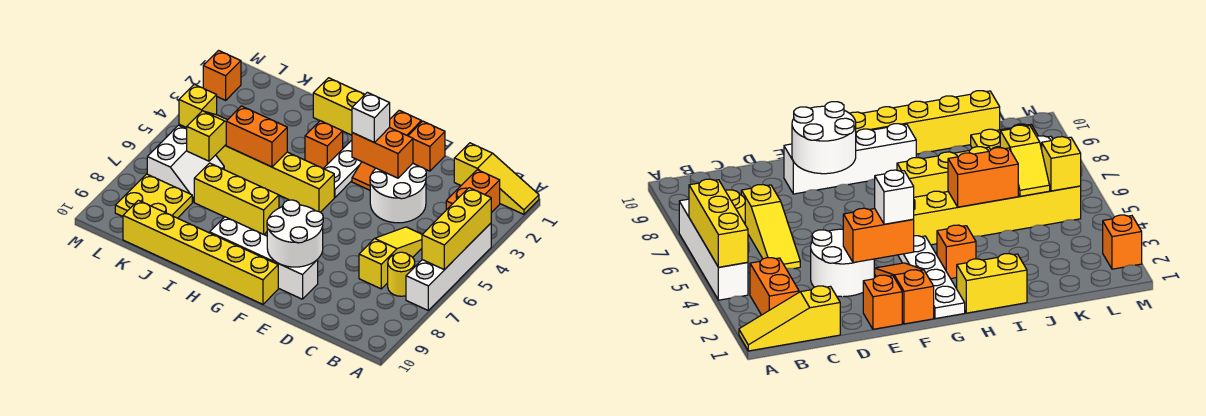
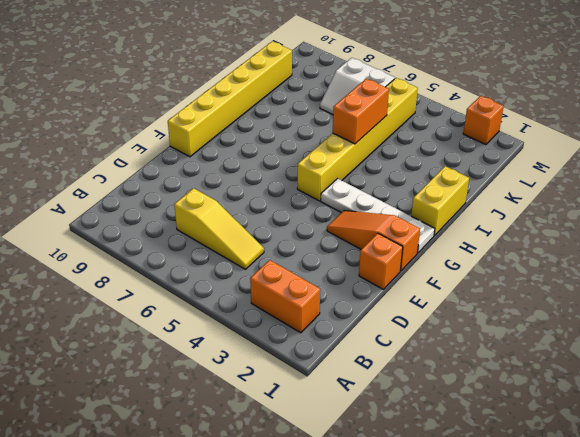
none -> yellow 1x3 slope [454,143,539,214]
none -> white 1x4 brick [406,223,491,310]
none -> yellow 1x1 round brick [388,252,415,296]

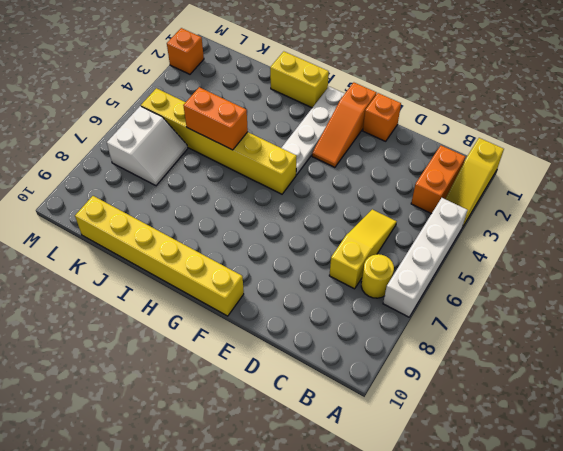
yellow 1x3 slope [445,138,504,226] -> yellow 1x3 slope turned to [454,143,539,214]
none -> white 2x2 round brick [370,164,426,223]
none -> white 1x4 brick [210,217,318,299]
none -> orange 1x1 brick [305,121,343,168]

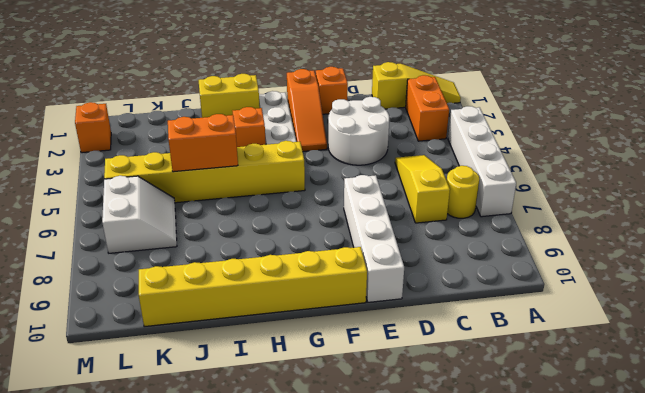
white 1x4 brick [344,175,404,302] -> white 1x4 brick turned to [210,217,318,299]
none -> yellow 1x3 brick [194,163,279,234]
none -> yellow 2x2 plate [115,174,192,218]
none -> yellow 1x3 brick [422,188,491,270]

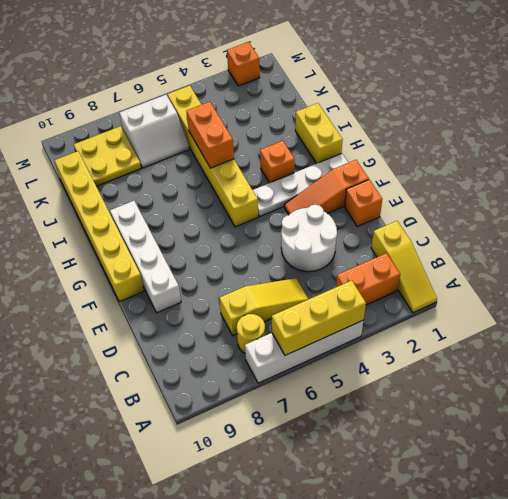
none -> yellow 1x3 brick [194,163,279,234]
none -> orange 1x2 brick [352,128,413,178]
none -> white 2x2 round brick [267,200,323,267]

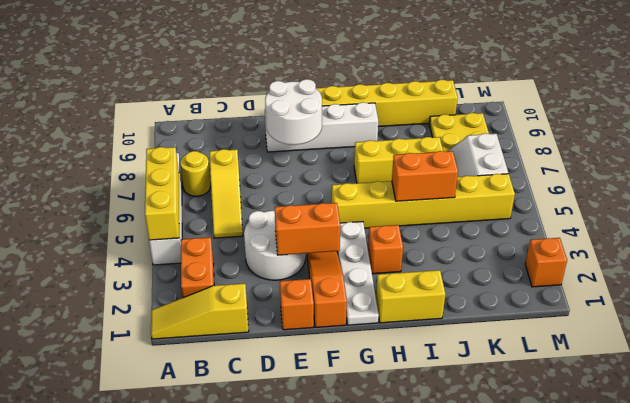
none -> yellow 1x2 slope [187,111,227,161]
none -> yellow 1x1 brick [179,84,217,128]
none -> white 1x1 brick [352,92,390,143]

